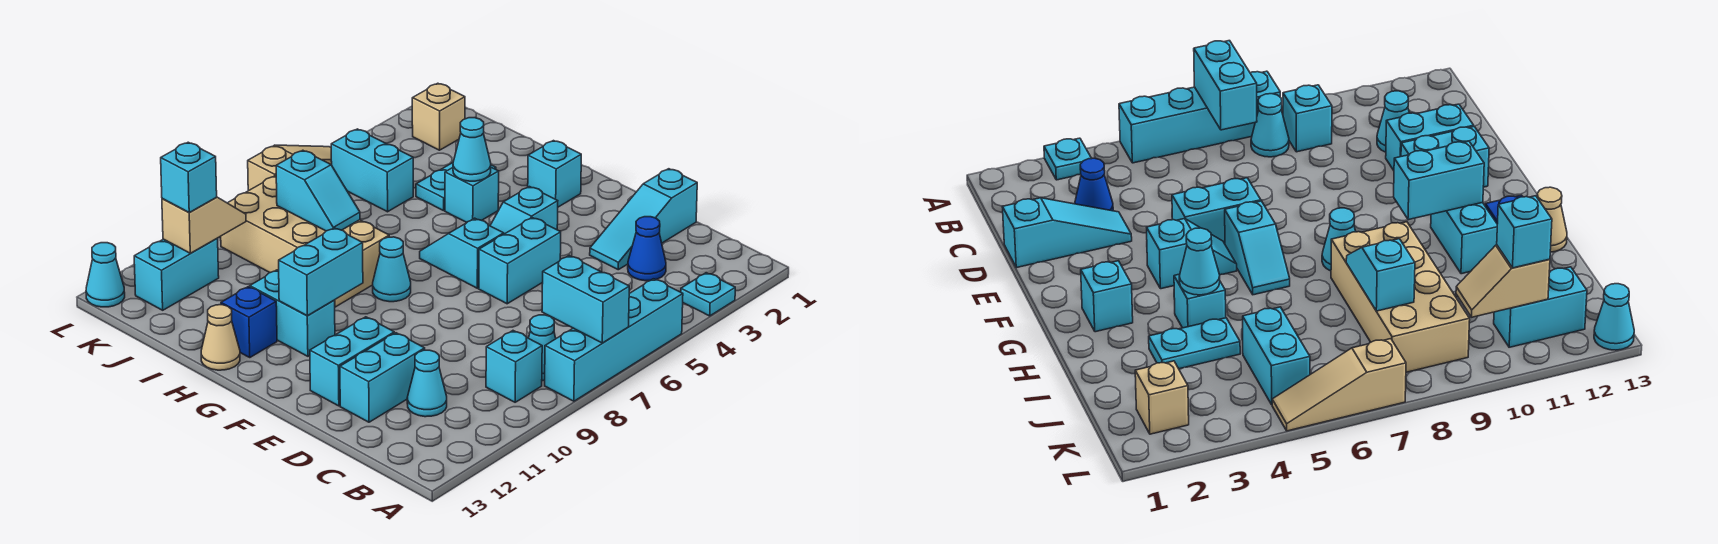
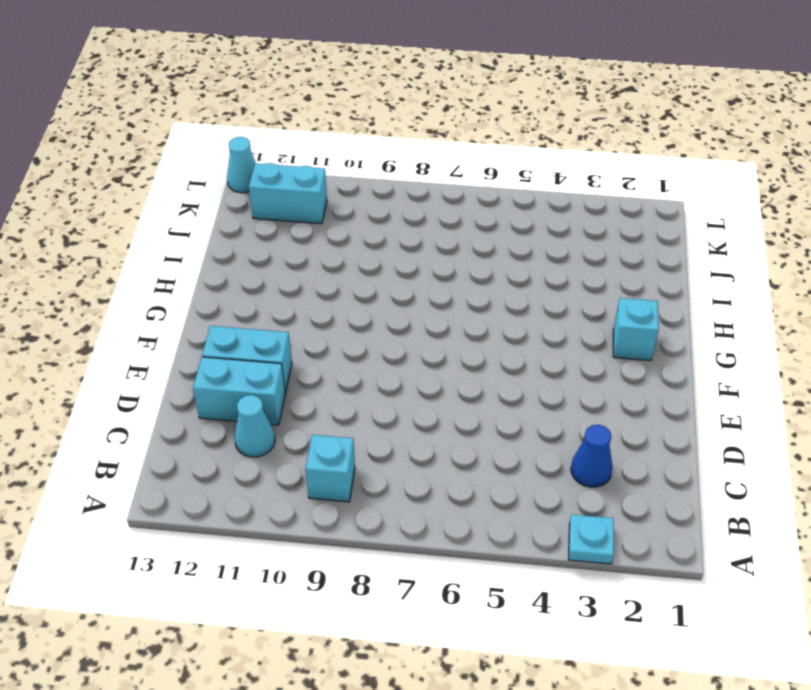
none -> cyan 1x4 brick [545,279,683,401]
none -> cyan 1x1 cone [529,315,556,381]
none -> cyan 1x3 slope [590,169,697,270]
none -> cyan 1x2 brick [479,218,561,304]

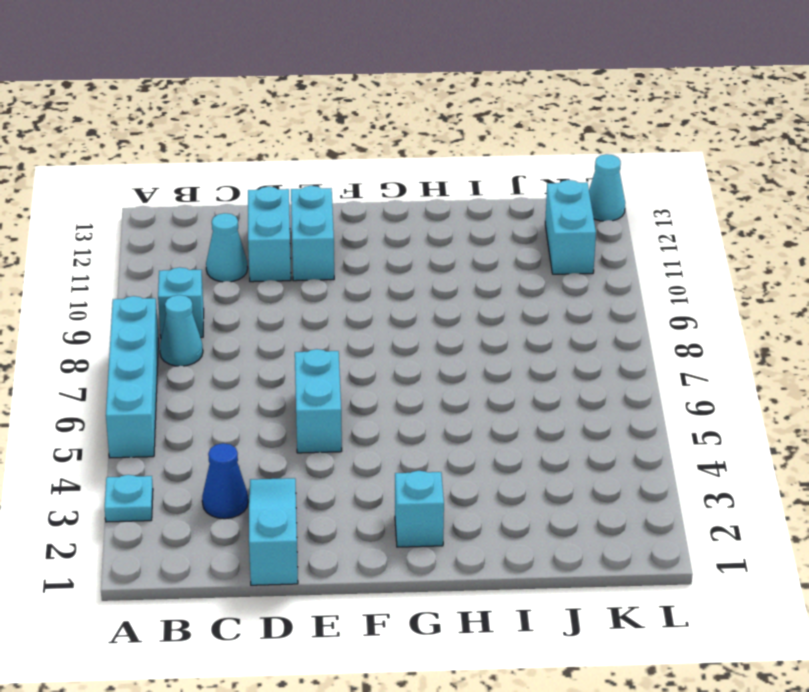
none -> cyan 1x2 slope [490,187,558,234]
none -> cyan 1x2 slope [420,218,504,288]
none -> cyan 1x1 cone [373,237,411,302]
none -> cyan 1x2 brick [250,270,335,356]

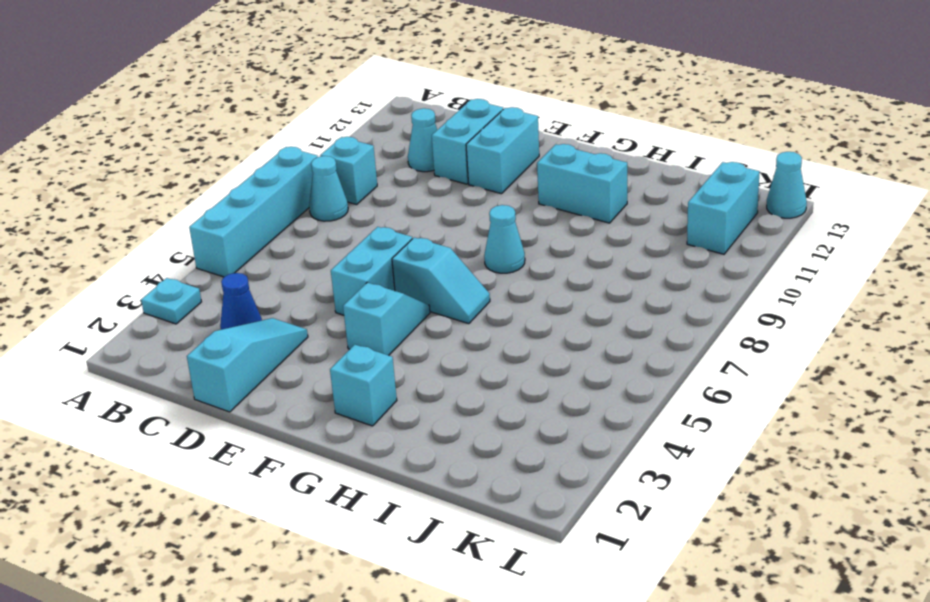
none -> cyan 1x1 brick [445,167,499,222]
none -> tan 2x4 brick [221,176,389,307]
none -> blue 1x1 brick [221,287,277,357]
none -> tan 1x1 cone [201,305,240,370]

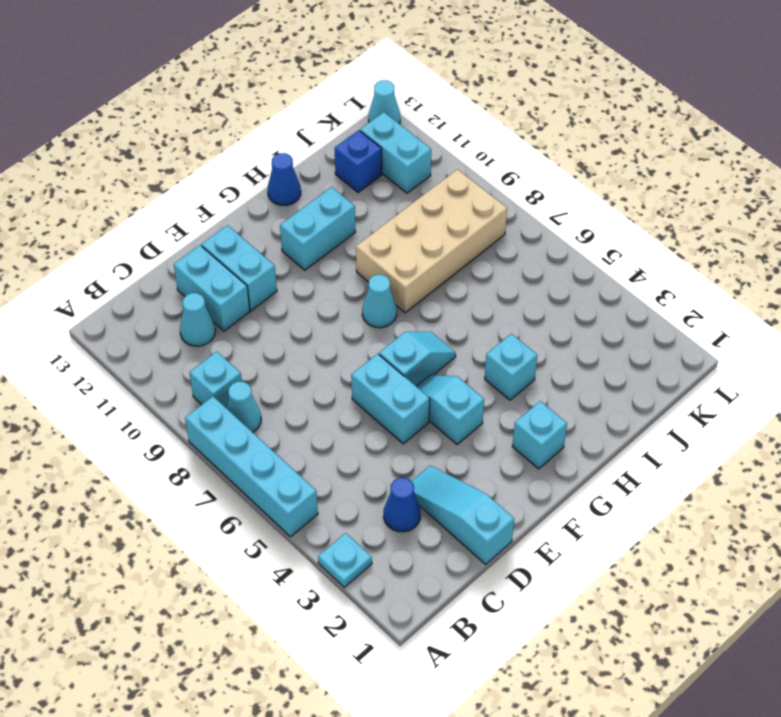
blue 1x1 cone [268,153,301,205] -> tan 1x1 cone [201,305,240,370]
blue 1x1 brick [335,130,382,193] -> blue 1x1 brick moved to [221,287,277,357]
none -> cyan 1x2 plate [416,163,496,211]
none -> cyan 1x2 brick [331,129,413,212]
none -> tan 1x1 brick [412,83,465,150]
none -> tan 1x3 slope [248,145,332,191]

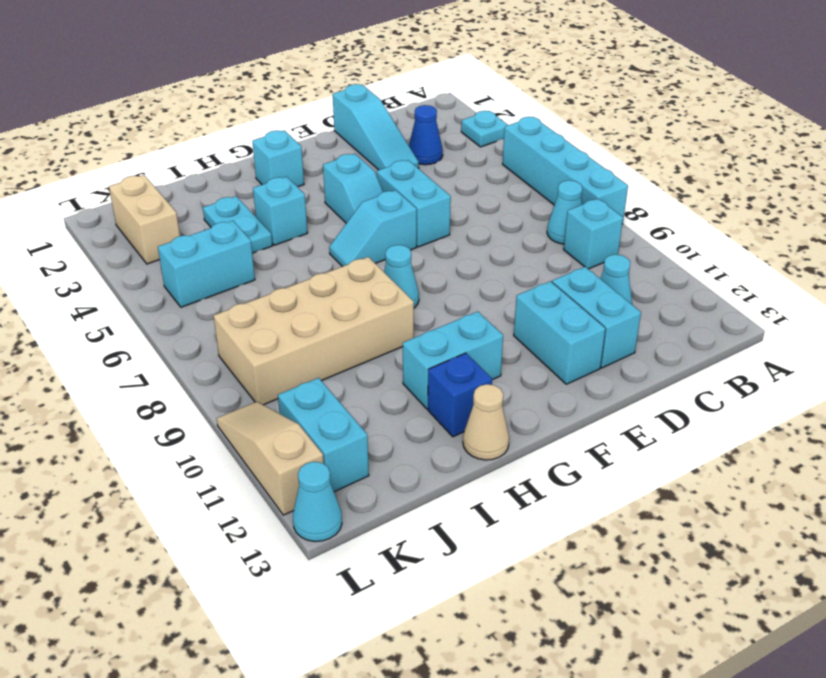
tan 1x2 brick [109,175,180,264] -> tan 1x1 brick [412,83,465,150]
tan 1x3 slope [217,402,324,515] -> tan 1x3 slope moved to [248,145,332,191]
none -> cyan 1x2 brick [542,256,629,343]
none -> cyan 1x2 brick [279,228,363,316]
none -> cyan 1x1 cone [453,118,491,181]
none -> cyan 1x2 slope [276,150,360,231]

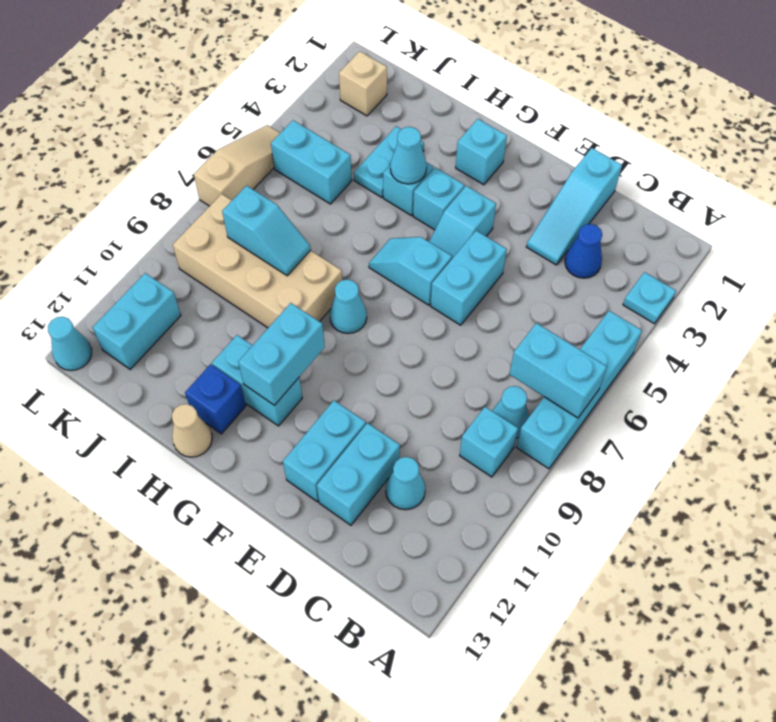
cyan 1x1 brick [413,168,465,230] -> cyan 1x1 brick moved to [161,142,217,213]
none -> tan 1x2 slope [162,197,246,253]

